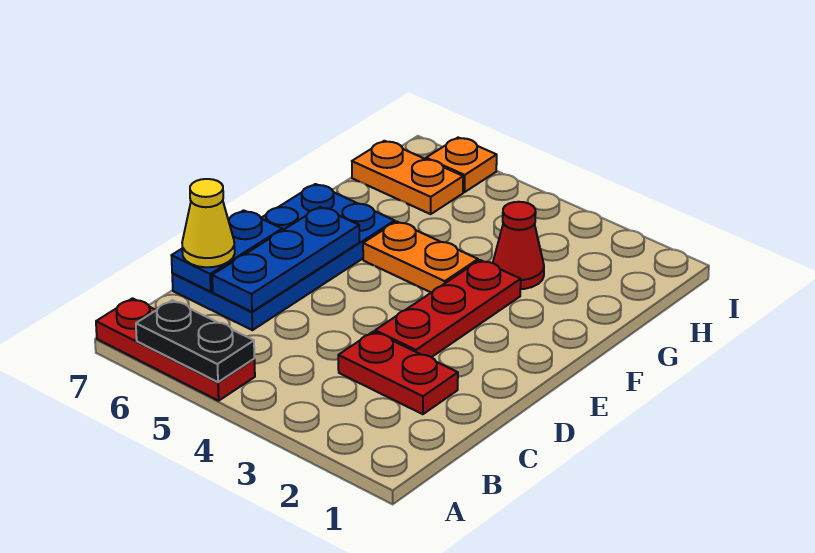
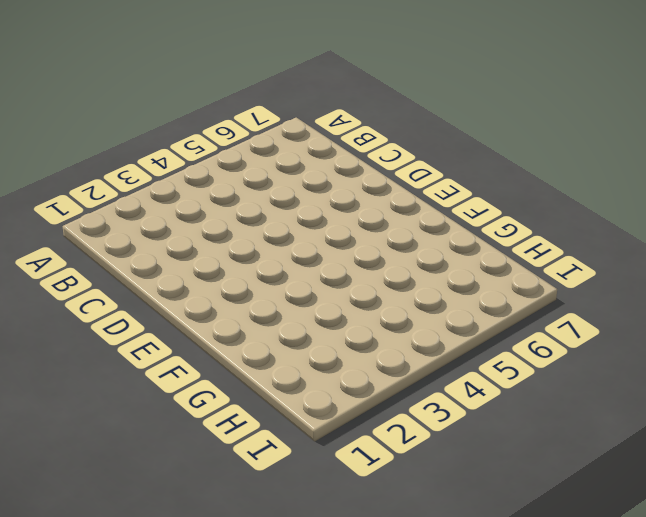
none -> red 1x3 plate [96,298,255,401]
none -> red 1x2 plate [338,332,458,414]
none -> blue 2x4 plate [172,184,395,330]

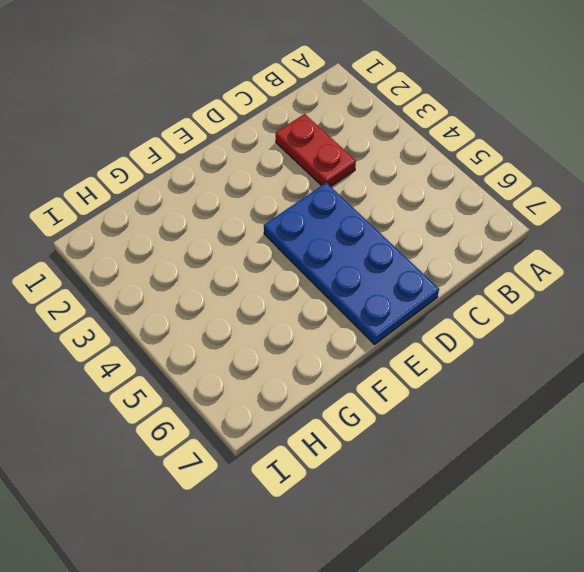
blue 2x4 plate [264,183,439,344] -> blue 2x4 plate turned to [172,184,395,330]
none -> red 1x3 plate [96,298,255,401]
none -> red 1x3 plate [375,260,521,357]
none -> orange 1x2 plate [363,221,478,292]

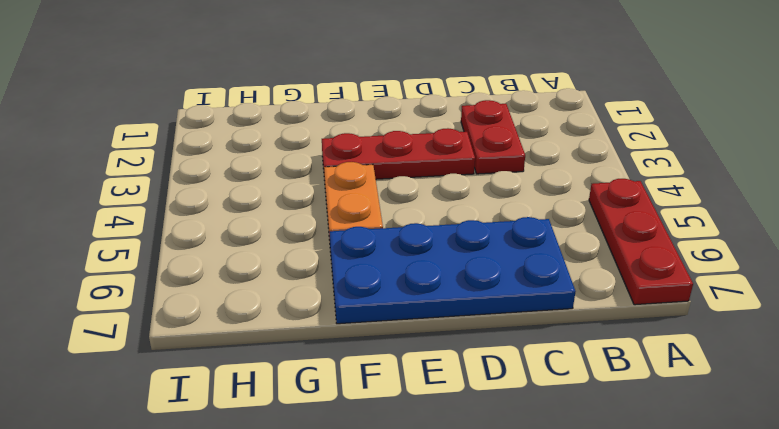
none -> red 1x1 cone [493,202,544,289]
none -> orange 1x2 plate [352,141,463,214]
none -> orange 1x1 plate [426,138,497,192]

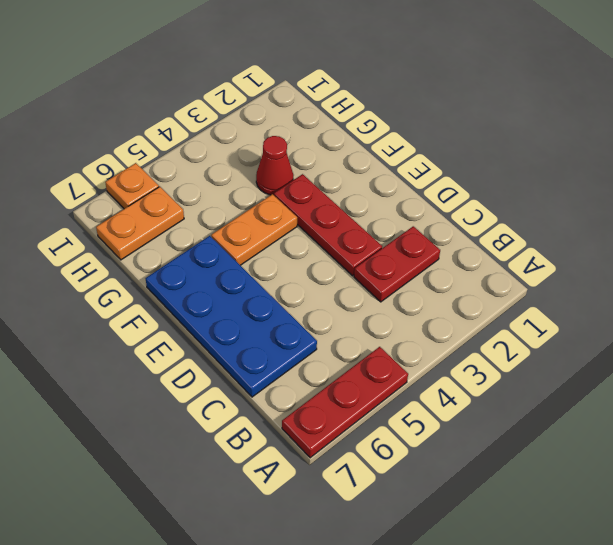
none -> black 1x2 plate [136,300,254,382]
none -> blue 1x3 plate [212,207,359,312]
none -> blue 1x2 plate [171,210,282,292]

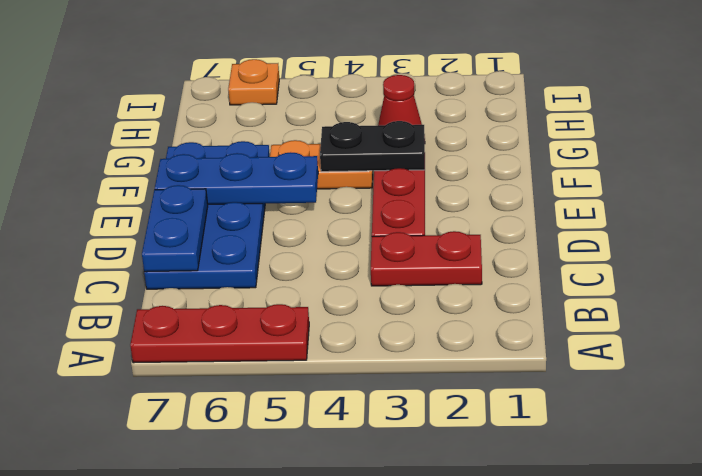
blue 1x3 plate [155,152,318,204] -> blue 1x3 plate turned to [212,207,359,312]
black 1x2 plate [320,121,425,172] -> black 1x2 plate moved to [136,300,254,382]
none -> orange 1x2 plate [352,141,463,214]
none -> yellow 1x1 cone [182,179,235,267]

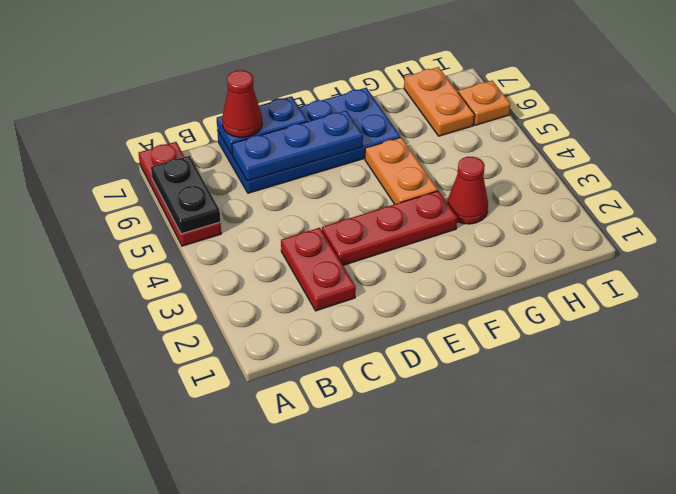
red 1x1 cone [222,70,262,137] -> yellow 1x1 cone [182,179,235,267]

